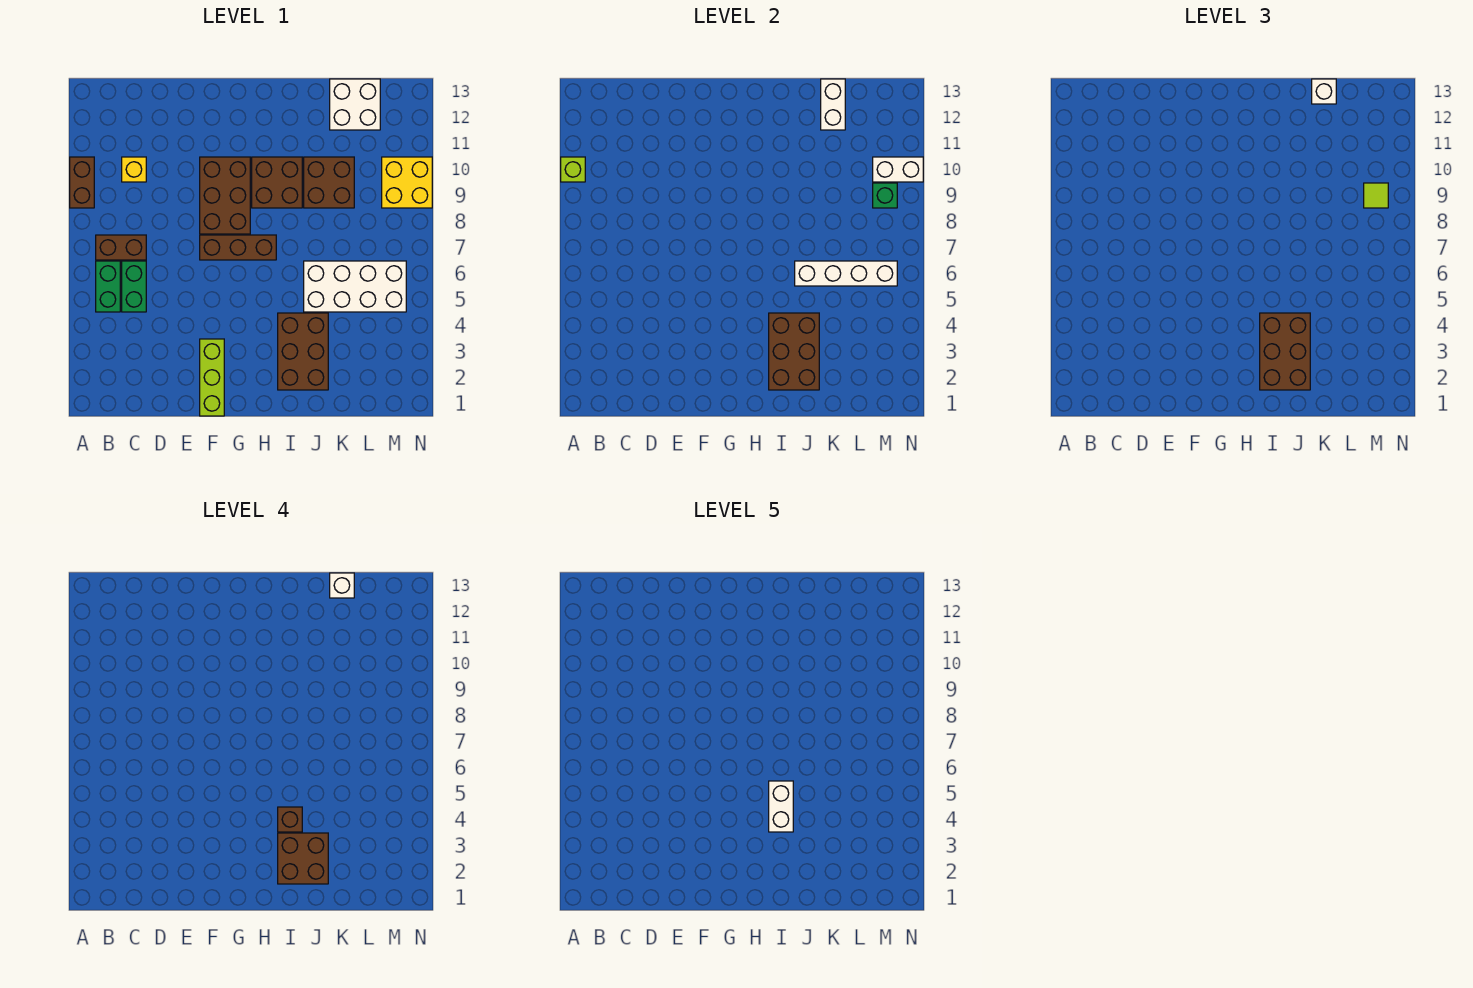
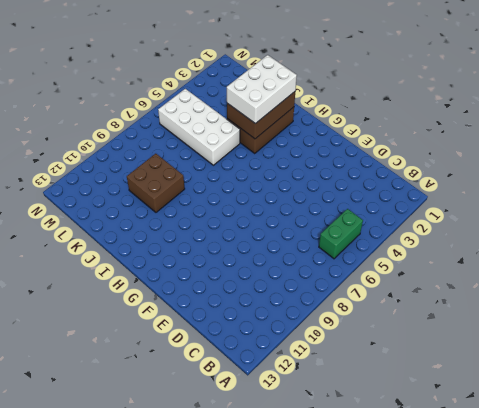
white 2x3 brick [227,55,297,124] -> brown 2x3 brick [1260,313,1310,390]
none -> brown 1x2 brick [70,157,94,208]
none -> brown 1x2 brick [96,235,146,260]
none -> green 1x2 brick [122,261,146,312]

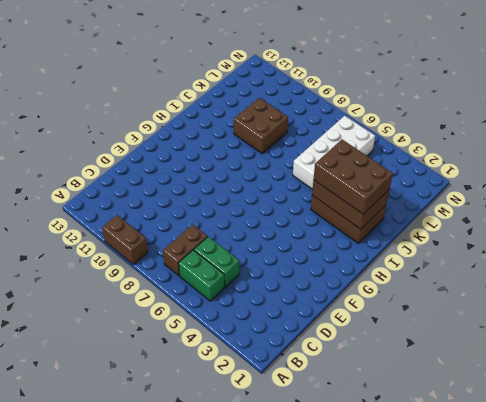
none -> yellow 1x1 brick [122,157,146,182]
none -> lime 1x3 brick [200,339,224,416]
none -> brown 1x3 brick [200,235,276,260]

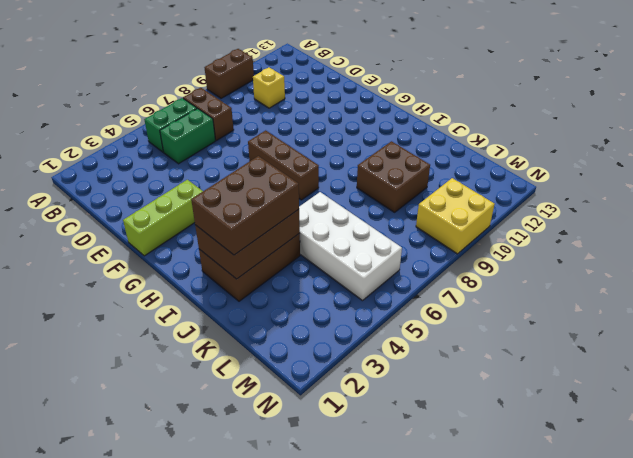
none -> brown 2x3 brick [200,157,250,234]
none -> brown 2x2 brick [252,157,302,208]
none -> white 2x2 brick [330,79,380,130]

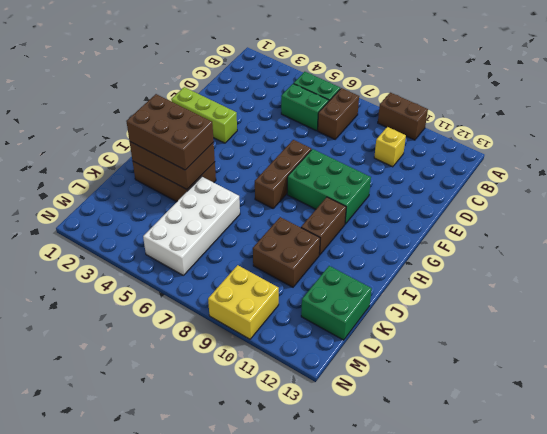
green 2x3 brick [287,149,371,224] -> brown 2x3 brick [200,157,250,234]
brown 1x2 brick [301,197,346,255] -> brown 2x2 brick [252,157,302,208]
green 2x2 brick [301,266,372,340] -> white 2x2 brick [330,79,380,130]
none -> lime 1x1 brick [561,157,585,182]
none -> white 1x4 brick [795,261,897,286]
none -> white 1x2 brick [821,79,845,130]

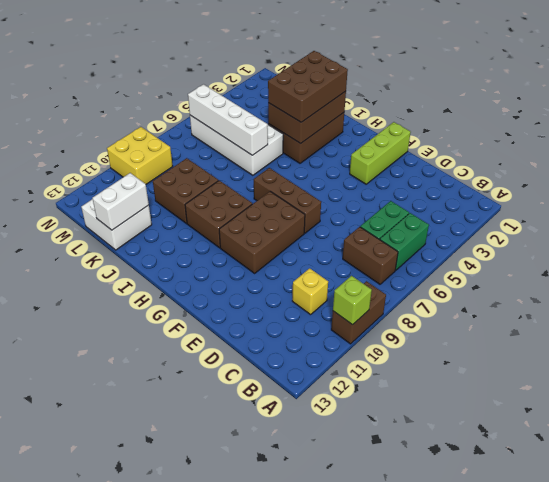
none -> green 1x1 brick [873,183,897,208]
none -> white 1x2 brick [873,157,923,182]
none -> white 1x1 brick [1312,79,1336,104]

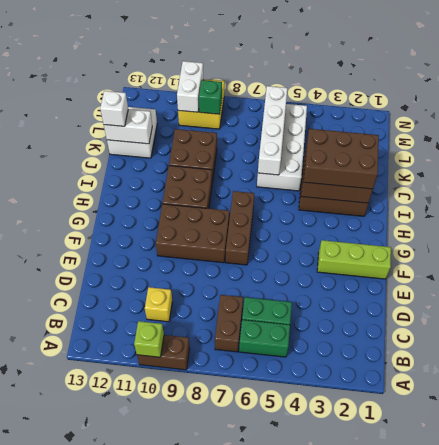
none -> lime 1x1 tile [1364,183,1388,208]
none -> brown 2x2 brick [278,833,328,884]
none -> brown 1x1 brick [278,807,302,832]

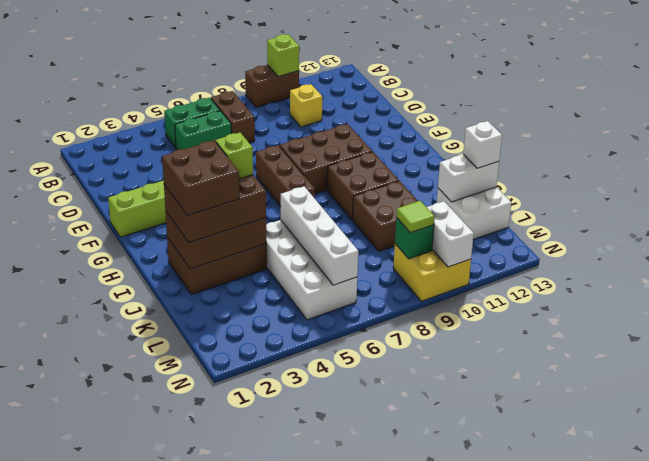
lime 1x1 brick [215,133,253,179] -> brown 1x1 brick [278,807,302,832]
none -> white 1x1 brick [330,573,354,598]
none -> white 1x2 brick [769,781,793,832]

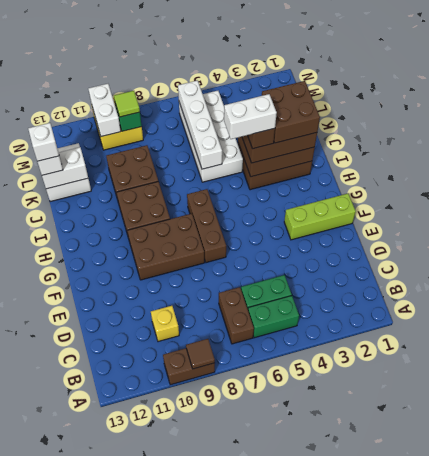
brown 1x1 tile [186,339,215,369] -> none
none -> lime 1x1 brick [561,157,585,182]

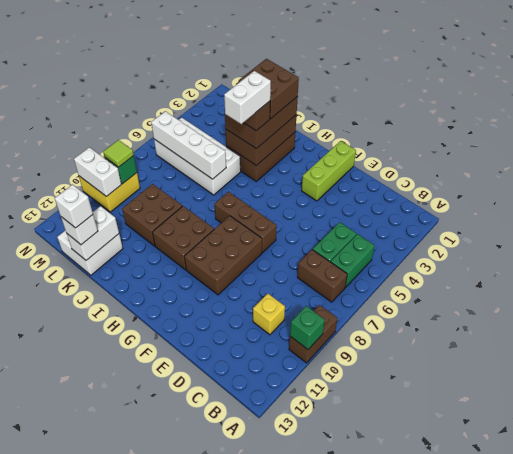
green 1x1 brick [290,306,325,349] -> lime 1x1 brick [561,157,585,182]

